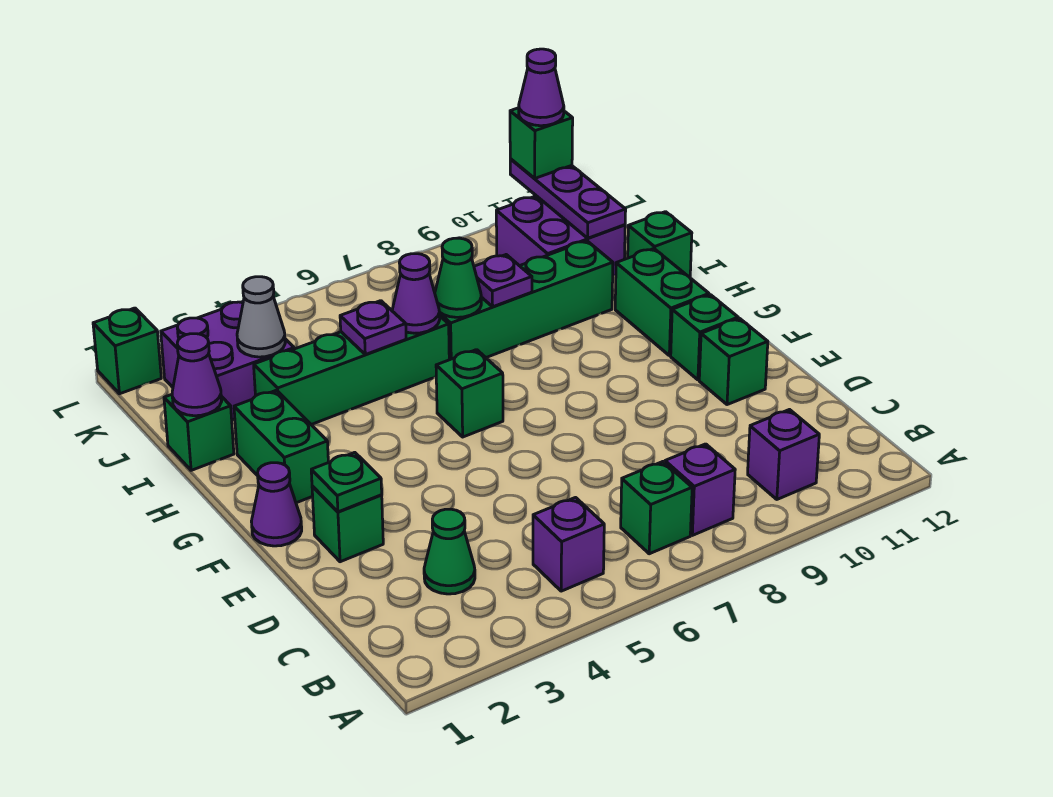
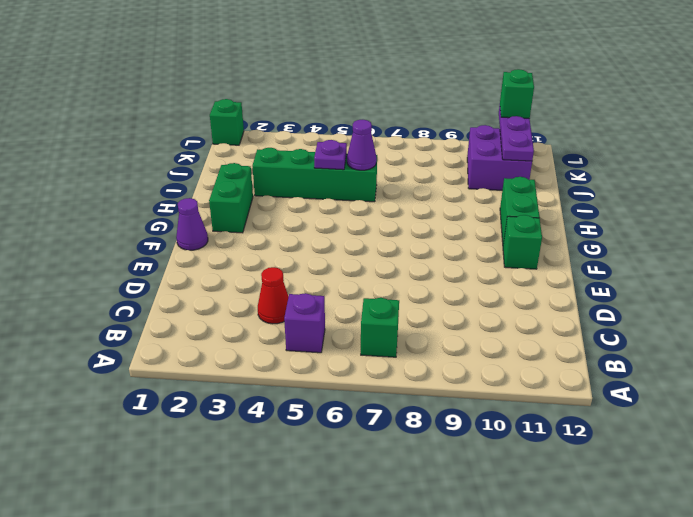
red 1x1 cone [258,267,289,324] -> none
none -> purple 1x1 brick [665,444,735,535]
none -> purple 1x1 brick [748,410,819,499]
none -> green 1x1 cone [424,509,475,594]

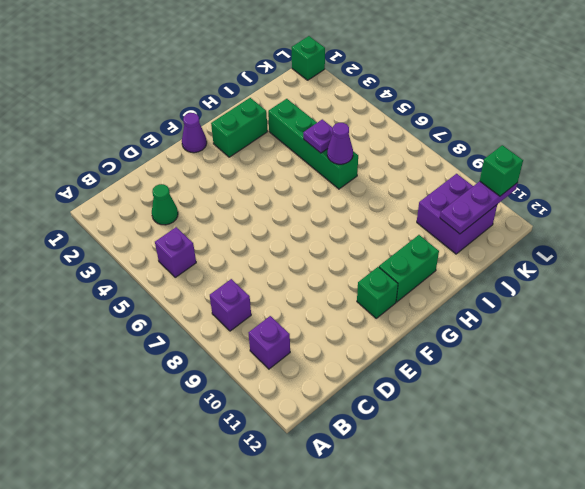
none -> green 1x1 brick [621,462,692,554]
none -> green 1x1 brick [312,486,383,562]
none -> green 1x1 brick [699,318,768,405]

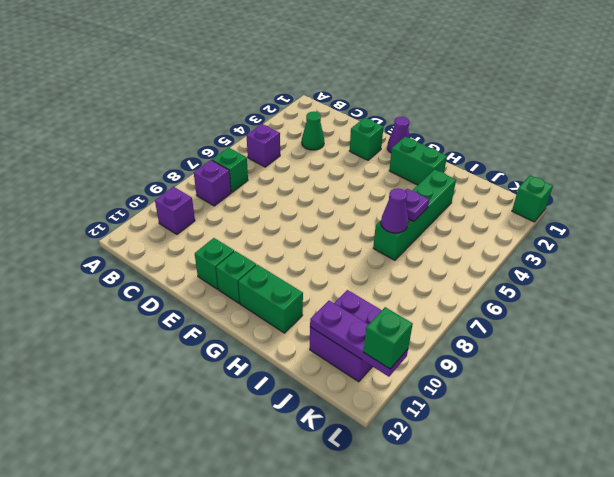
none -> green 1x1 brick [436,350,503,437]
none -> green 1x1 brick [164,395,234,470]
none -> green 1x4 brick [439,241,613,360]

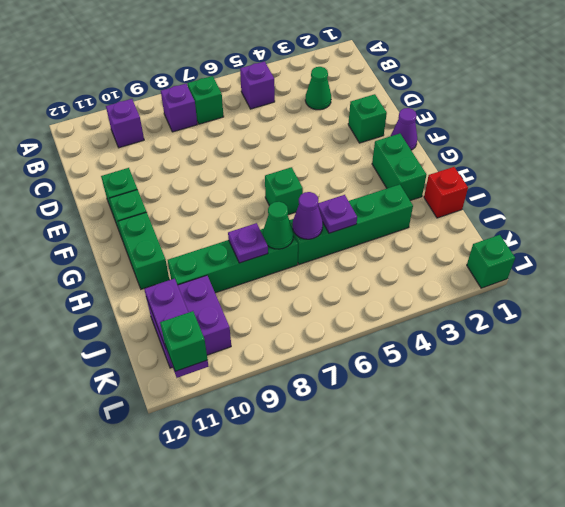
red 1x1 brick [424,167,468,218] -> green 1x1 brick [164,395,234,470]
none -> green 1x1 brick [628,212,692,277]
none -> purple 2x2 brick [161,302,294,420]
none -> green 1x1 plate [311,452,382,512]

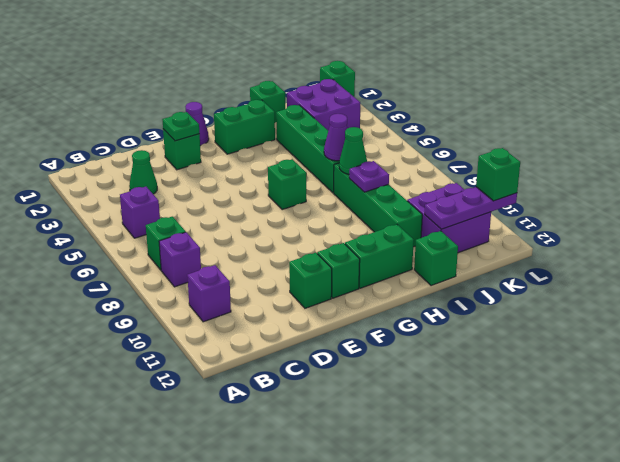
none -> purple 1x1 cone [172,334,222,416]
none -> purple 1x1 plate [340,301,406,355]
none -> grey 1x1 cone [237,277,285,357]

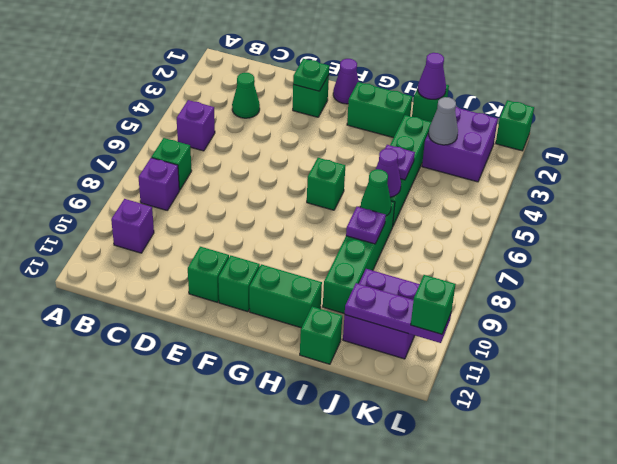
none -> purple 1x1 cone [519,49,564,126]

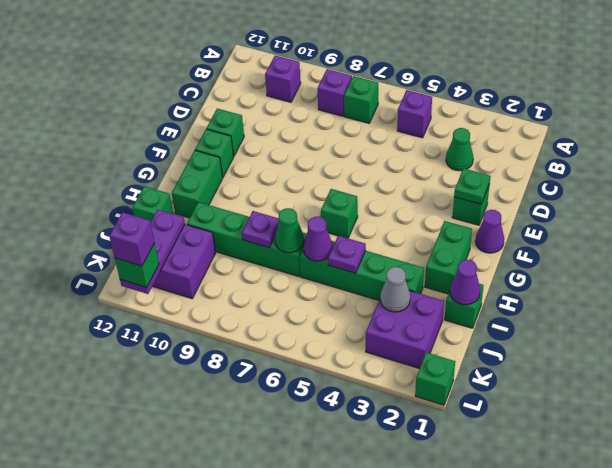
purple 1x1 brick [109,212,155,266] -> purple 1x1 cone [519,49,564,126]

